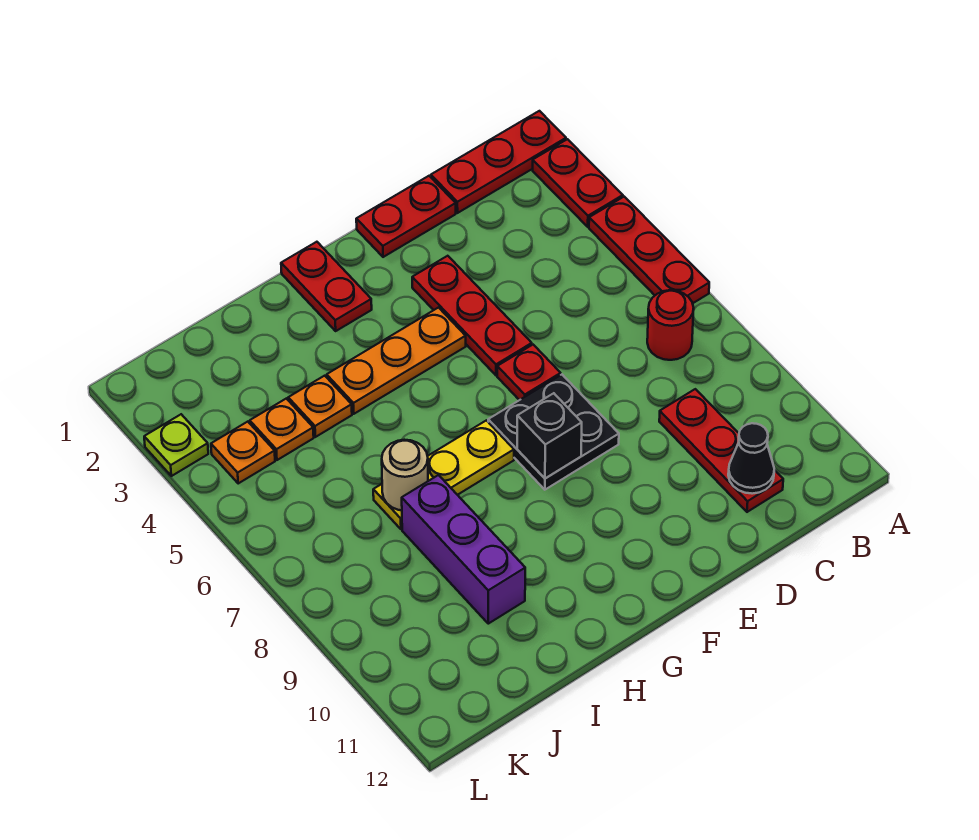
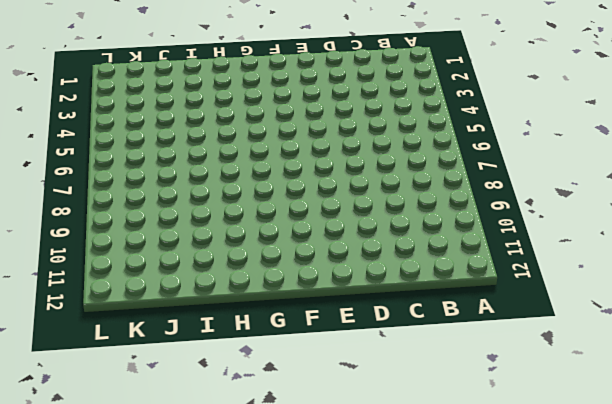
none -> red 1x3 plate [431,111,566,213]
none -> red 1x2 plate [533,139,623,227]
none -> red 1x3 plate [589,197,709,303]

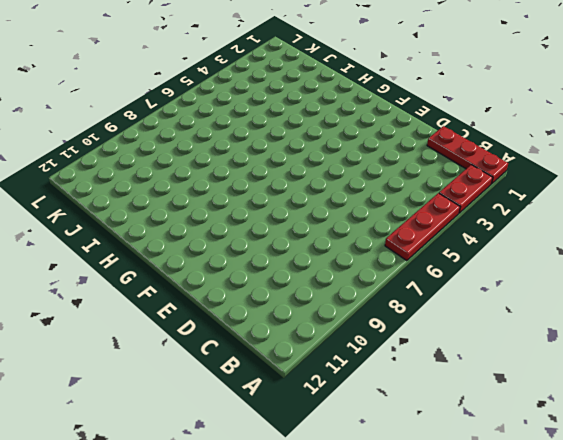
none -> red 1x1 round brick [647,290,694,360]
none -> red 1x3 plate [659,389,783,512]
none -> red 1x2 plate [356,176,456,257]

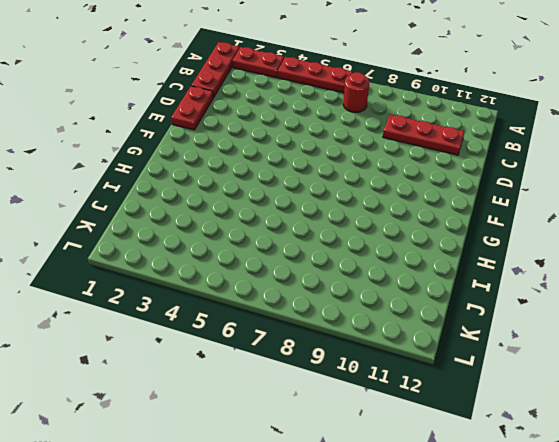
none -> red 1x3 plate [412,256,532,375]
none -> red 1x1 plate [497,345,561,400]
none -> black 2x2 plate [488,375,619,490]

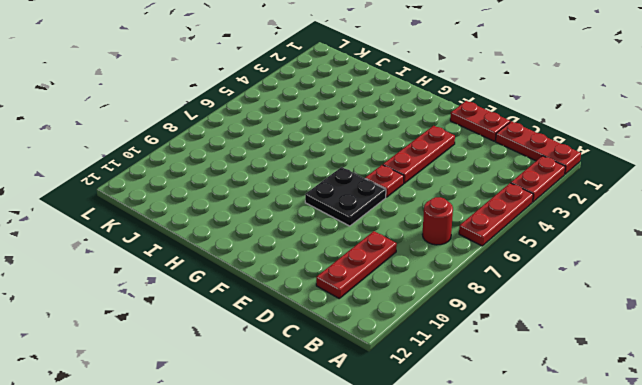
none -> orange 1x3 plate [327,308,466,414]
none -> red 1x2 plate [281,242,372,331]
none -> yellow 1x3 plate [373,420,514,529]

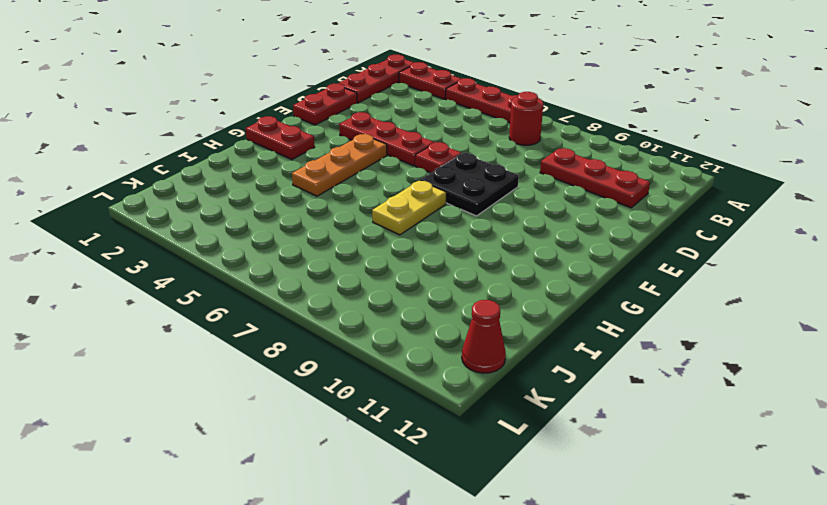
yellow 1x2 plate [372,181,446,235] -> yellow 1x3 plate [373,420,514,529]
red 1x1 cone [462,300,506,373] -> none
none -> orange 1x1 plate [288,376,352,437]
none -> purple 1x3 brick [402,475,525,624]
none -> orange 1x1 plate [250,398,314,460]

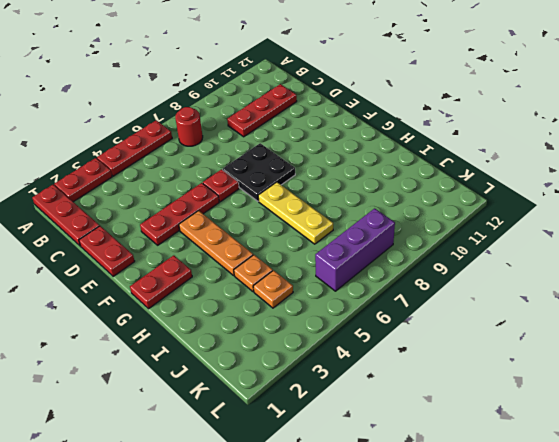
purple 1x3 brick [315,208,395,291] -> purple 1x3 brick moved to [402,475,525,624]
none -> orange 1x1 plate [211,422,275,483]
none -> lime 1x1 plate [144,414,208,476]
none -> black 1x1 cone [728,423,774,494]

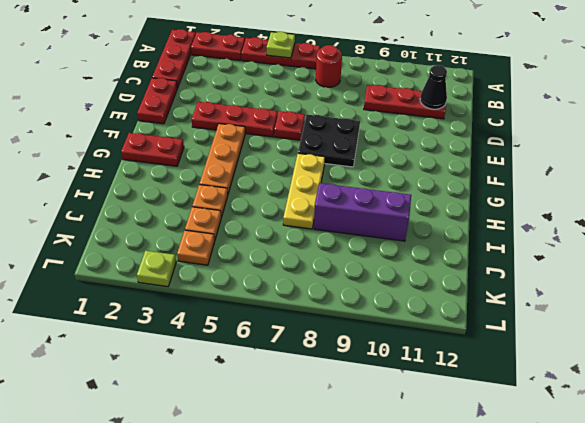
lime 1x1 plate [267,32,295,58] -> none
none -> black 1x1 brick [517,393,582,478]
none -> tan 1x1 round brick [382,440,428,510]

